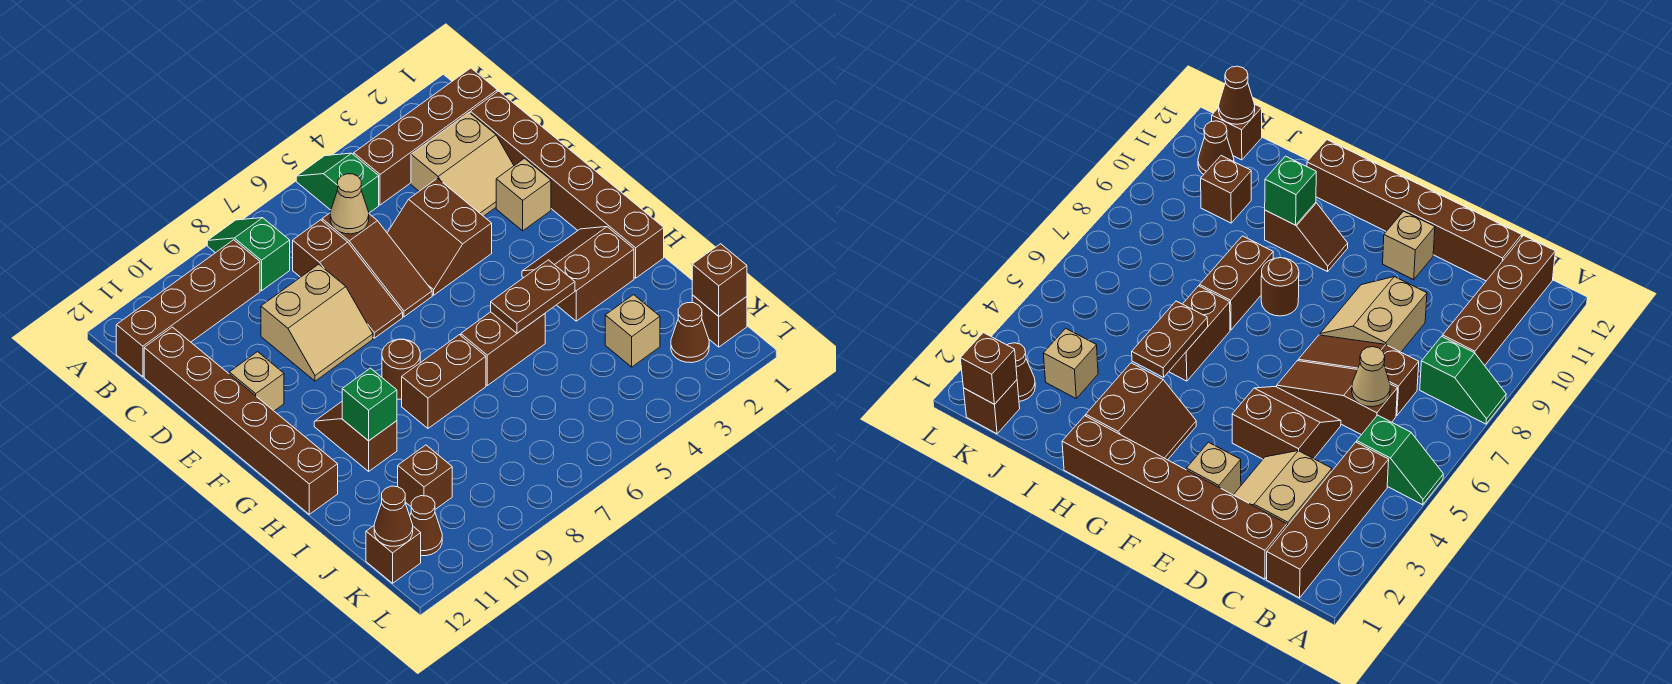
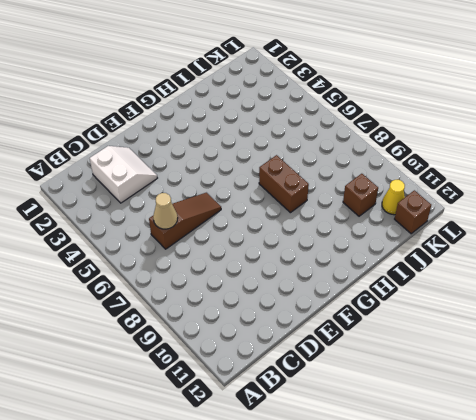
white 2x2 slope [89,146,157,203] -> tan 2x2 slope [411,113,514,216]
yellow 1x1 cone [382,180,405,215] -> brown 1x1 cone [410,496,442,556]
none -> green 1x2 slope [296,153,379,213]
none -> green 1x2 slope [207,218,290,291]
none -> brown 1x4 brick [354,68,497,205]

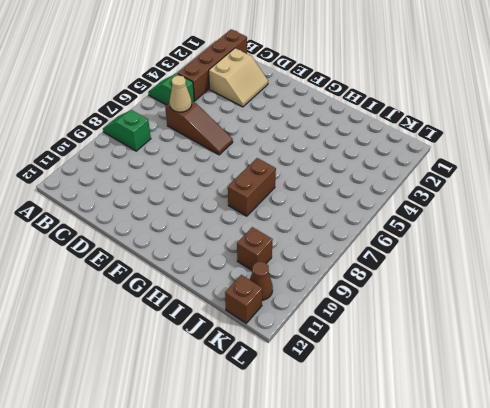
none -> brown 1x4 brick [116,240,260,377]
none -> brown 1x6 brick [470,91,664,278]
none -> brown 1x3 slope [293,220,403,338]

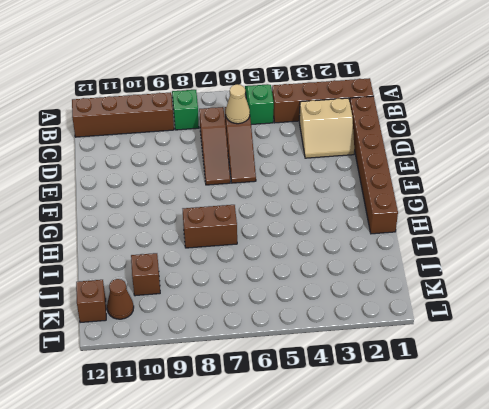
none -> brown 1x6 brick [144,327,338,514]
none -> brown 2x2 slope [387,178,492,295]
none -> tan 2x2 slope [261,264,373,381]

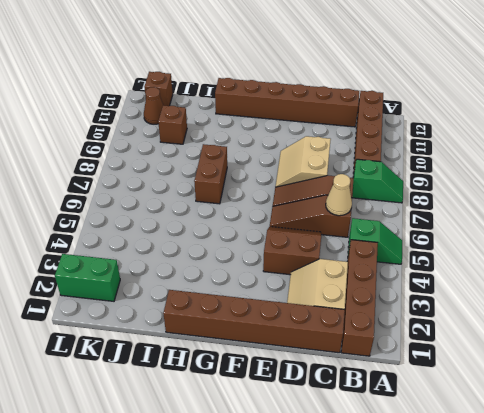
green 1x2 brick [55,254,120,301] -> brown 1x1 cone [671,303,709,363]
none -> tan 1x1 brick [496,158,551,231]
none -> tan 1x1 brick [229,352,284,411]
none -> brown 2x2 slope [522,227,634,321]

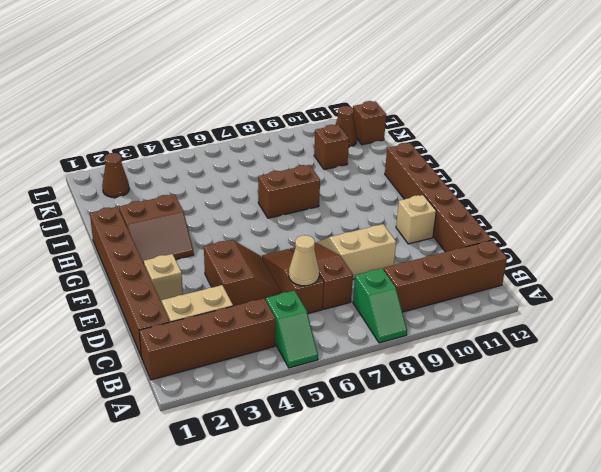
none -> brown 1x1 round brick [382,339,420,399]
none -> brown 1x2 slope [314,402,397,471]
none -> brown 1x2 brick [461,312,545,385]

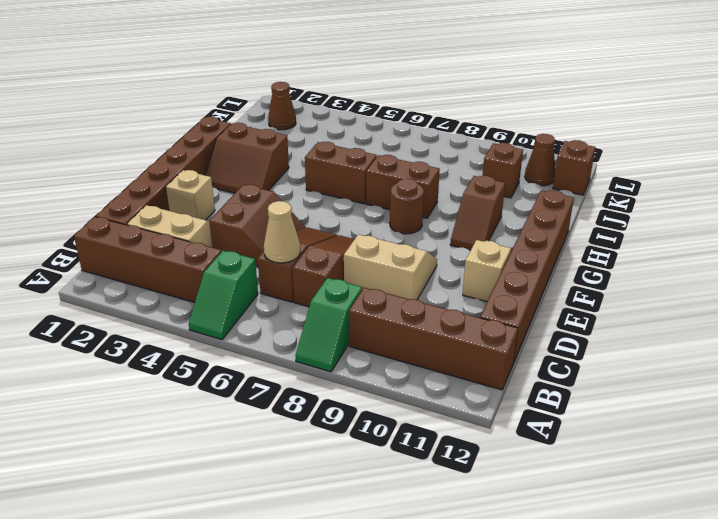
none -> tan 1x1 brick [605,295,660,367]
none -> brown 1x1 brick [692,295,747,347]
none -> brown 1x2 plate [491,260,575,333]

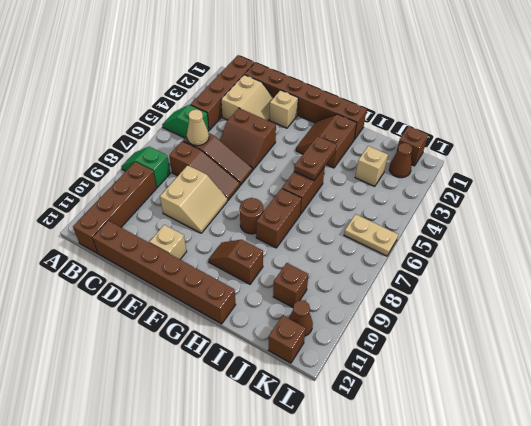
tan 1x2 plate [344,214,398,256] -> none
none -> green 1x1 brick [342,368,397,441]
none -> brown 1x1 brick [692,244,747,316]
none -> brown 1x1 cone [374,486,413,546]

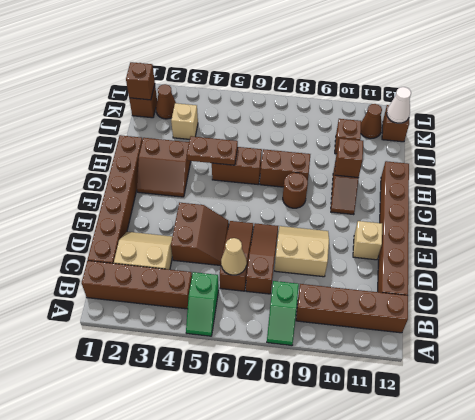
brown 1x1 brick [335,138,363,178] -> green 1x1 brick [342,368,397,441]
white 1x1 cone [387,87,411,123] -> brown 1x1 cone [374,486,413,546]
none -> tan 1x1 brick [496,158,551,231]

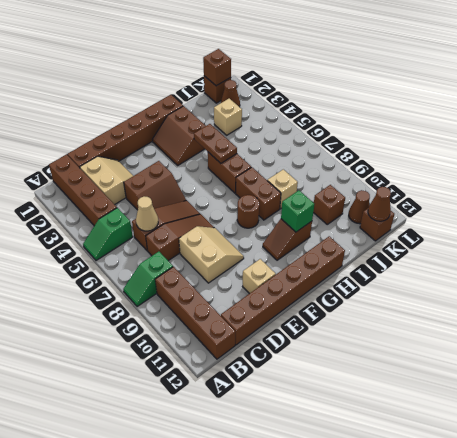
tan 1x1 brick [267,169,298,209] -> tan 1x1 brick moved to [496,158,551,231]

